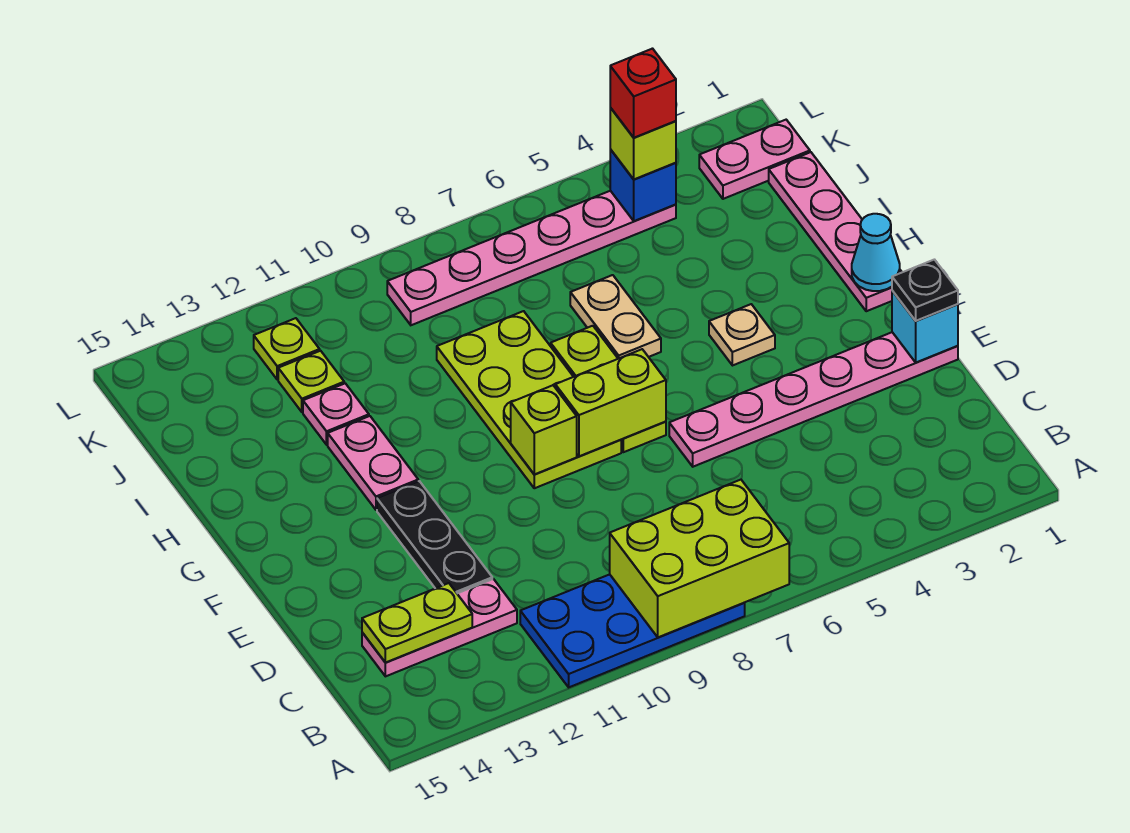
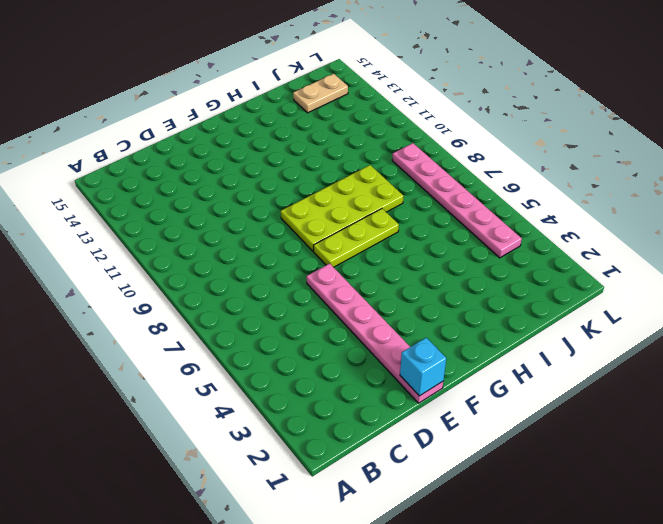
tan 1x2 plate [293,74,348,113] -> tan 1x2 plate moved to [570,275,661,359]
none -> blue 2x4 plate [520,574,745,687]
none -> pink 1x3 plate [362,579,517,676]
none -> black 1x3 plate [377,481,492,593]

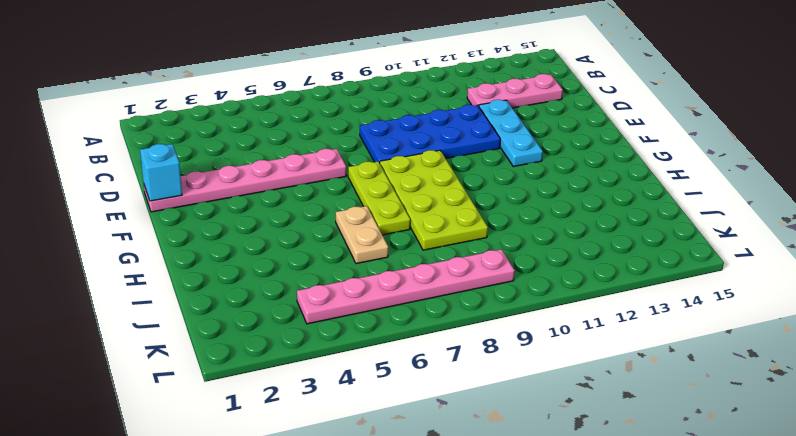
blue 2x4 plate [360,105,500,163] -> blue 2x4 plate moved to [520,574,745,687]
cyan 1x3 plate [479,100,543,166] -> black 1x3 plate [377,481,492,593]
none -> pink 1x4 plate [769,152,902,311]
none -> tan 1x1 plate [709,304,775,366]
none -> pink 1x2 plate [328,416,418,510]

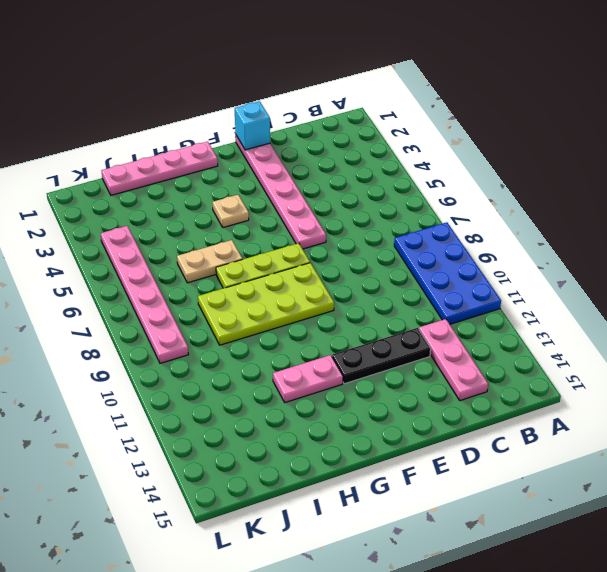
none -> pink 1x1 plate [303,383,369,445]
none -> lime 1x1 plate [278,351,344,412]
none -> pink 1x2 plate [699,120,810,199]

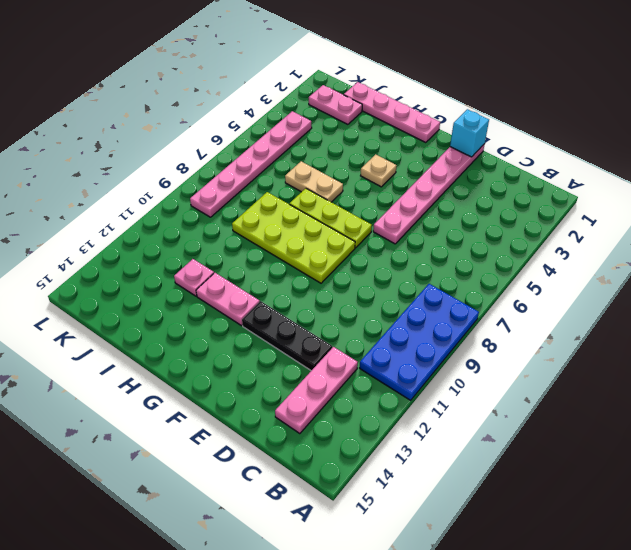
pink 1x2 plate [309,85,362,124] -> pink 1x2 plate turned to [699,120,810,199]
none -> lime 1x1 plate [278,351,344,412]
none -> lime 1x1 plate [254,318,320,380]
none -> lime 2x3 brick [610,480,789,637]

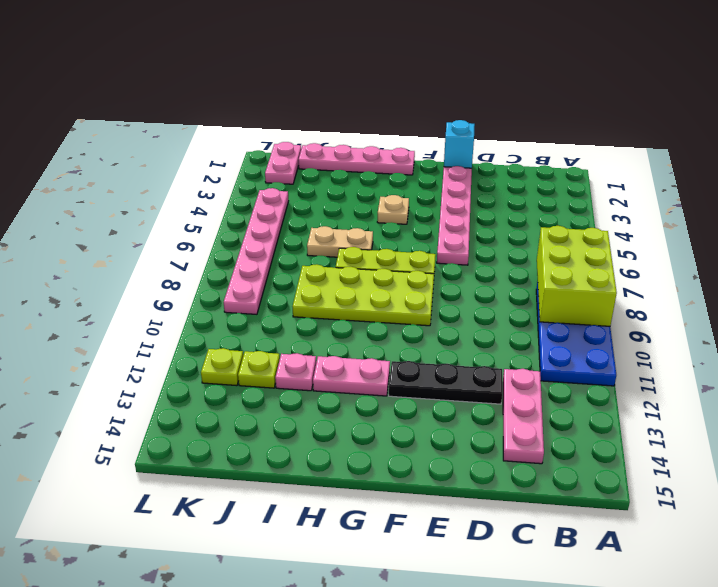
none -> lime 1x2 plate [362,583,472,663]
none -> lime 1x2 brick [555,349,666,456]
none -> lime 1x1 brick [511,385,577,474]

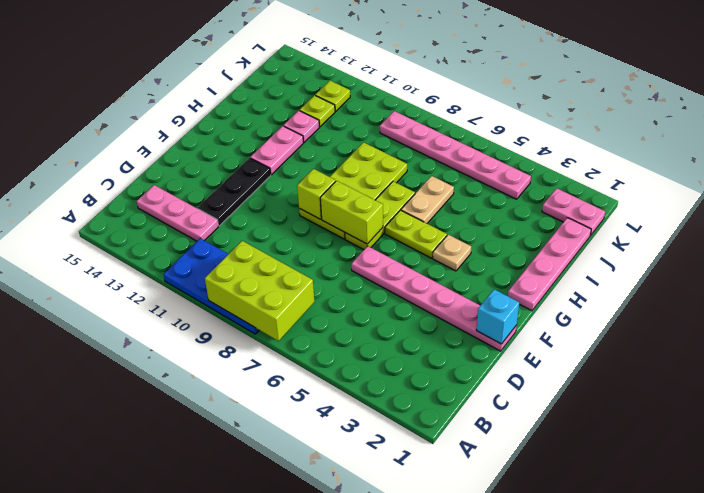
lime 1x2 plate [385,210,447,258] -> lime 1x2 plate moved to [362,583,472,663]
none -> cyan 1x1 cone [852,214,900,291]
none -> blue 1x1 brick [610,149,676,221]
none -> black 1x1 plate [892,260,958,321]

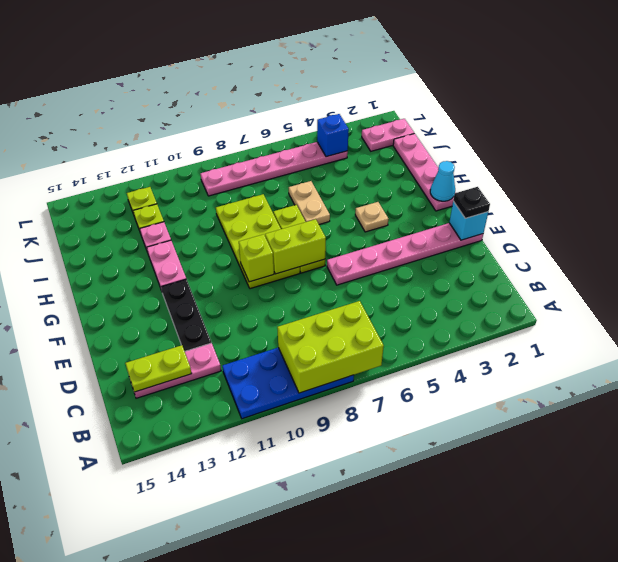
none -> lime 1x1 brick [610,108,676,179]
none -> red 1x1 brick [610,49,676,138]

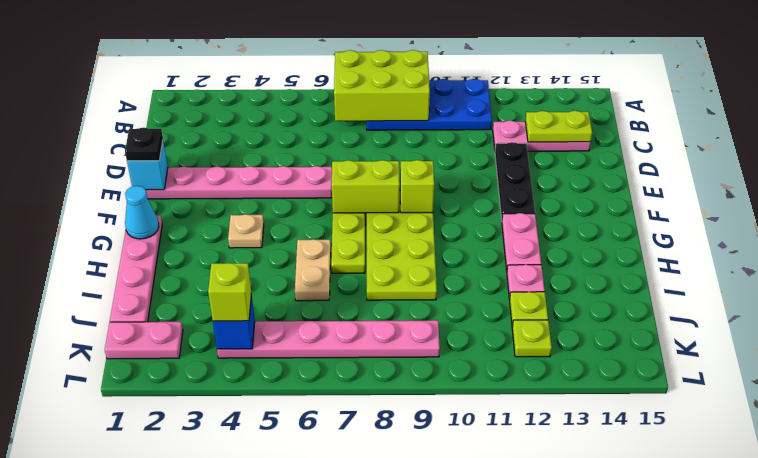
none -> red 1x1 brick [610,49,676,138]

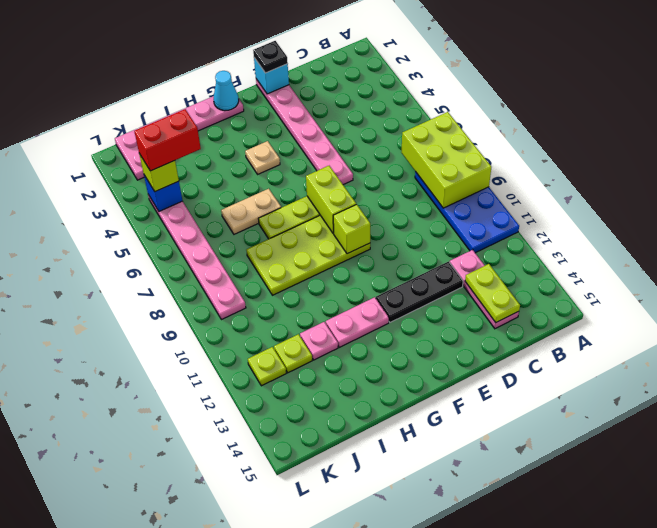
red 1x2 brick [134,109,201,171] -> red 1x1 brick [610,49,676,138]

